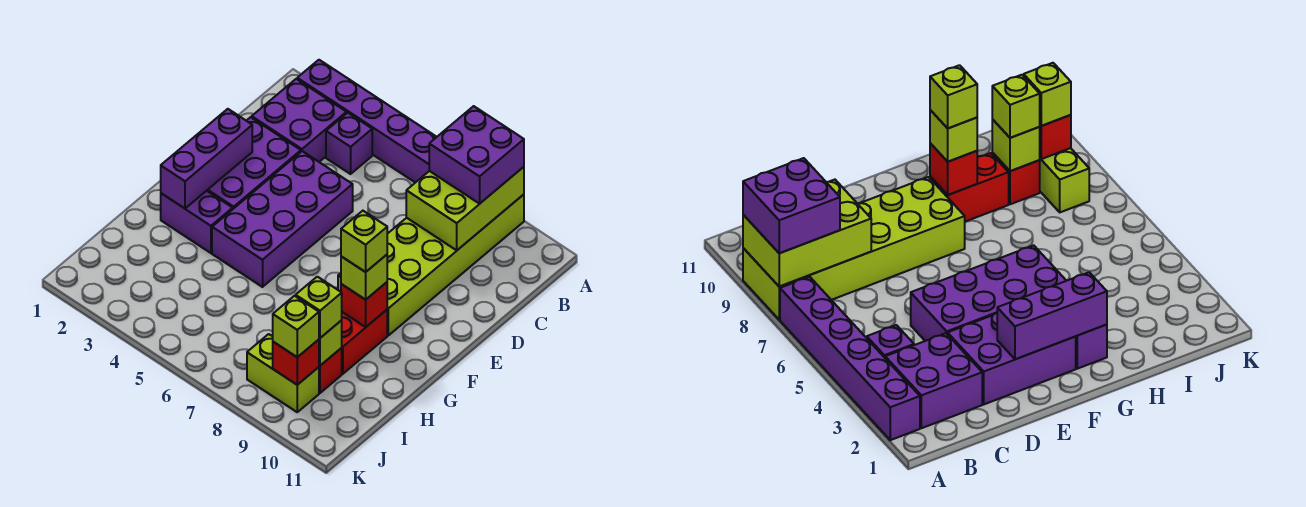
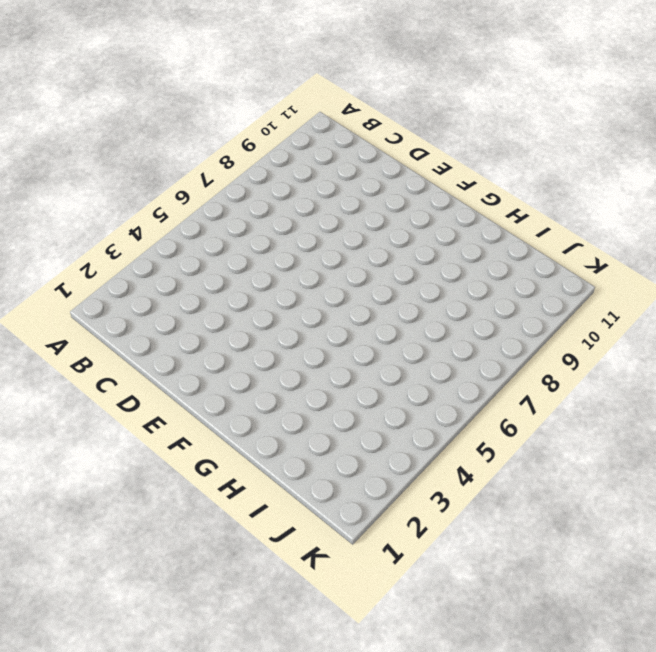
none -> purple 1x6 brick [297,60,436,183]
none -> lime 2x6 brick [338,194,524,335]
none -> purple 2x2 brick [252,79,347,162]

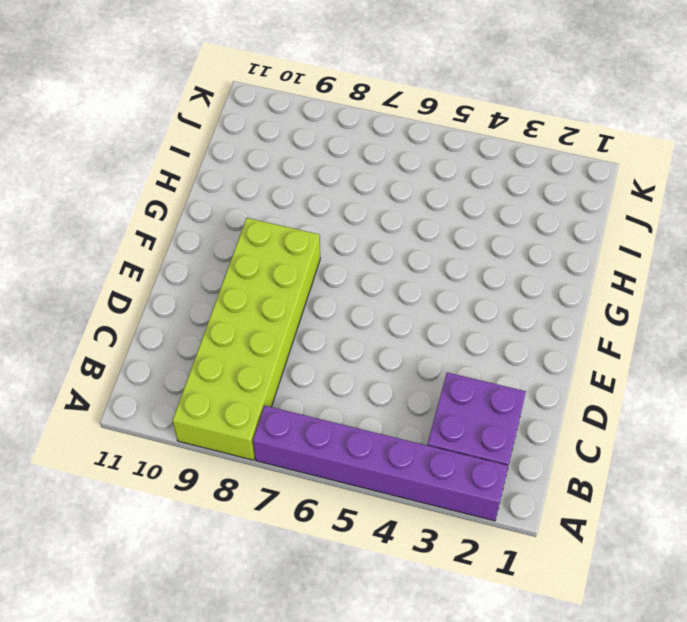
none -> purple 1x1 brick [326,113,372,174]
none -> purple 2x3 brick [207,117,301,209]
none -> purple 2x4 brick [212,151,353,287]

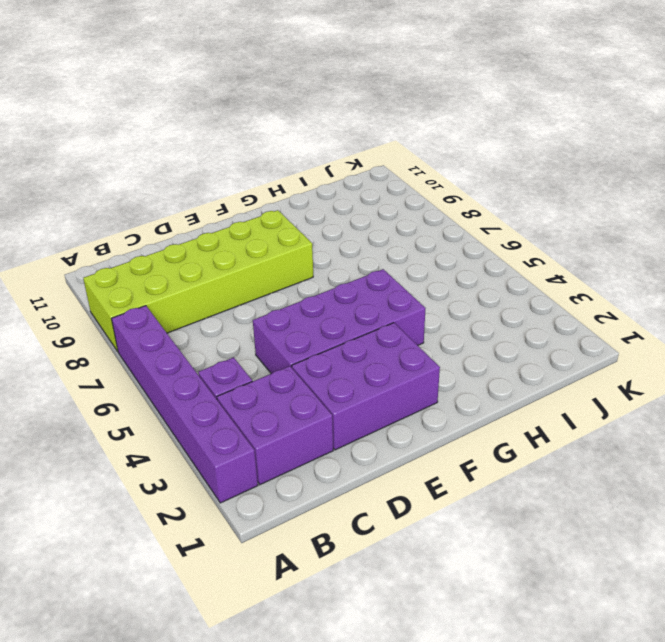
none -> purple 1x2 brick [161,191,233,253]
none -> red 1x2 brick [342,310,387,374]
none -> red 1x1 brick [319,348,342,393]

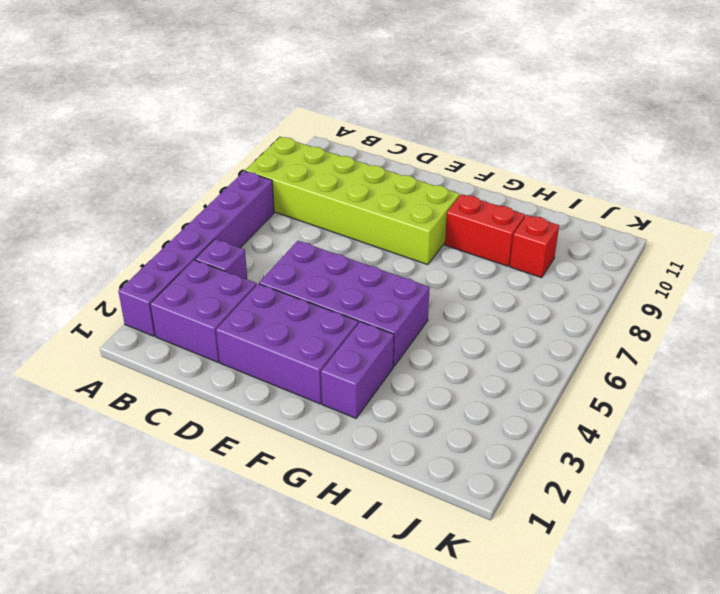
none -> lime 1x2 brick [247,334,319,412]
none -> lime 2x3 brick [406,167,524,250]
none -> purple 1x3 brick [161,109,252,208]

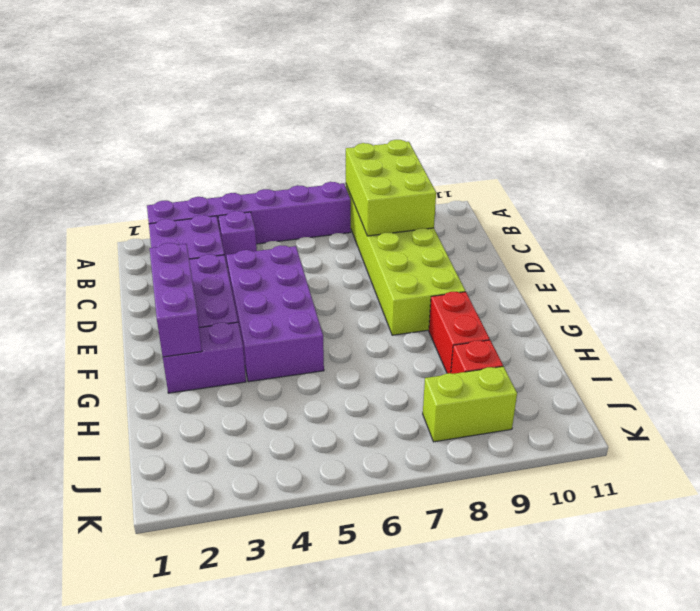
none -> red 1x1 brick [341,282,387,327]
none -> lime 1x1 brick [319,320,342,365]
none -> red 1x1 brick [273,340,319,385]

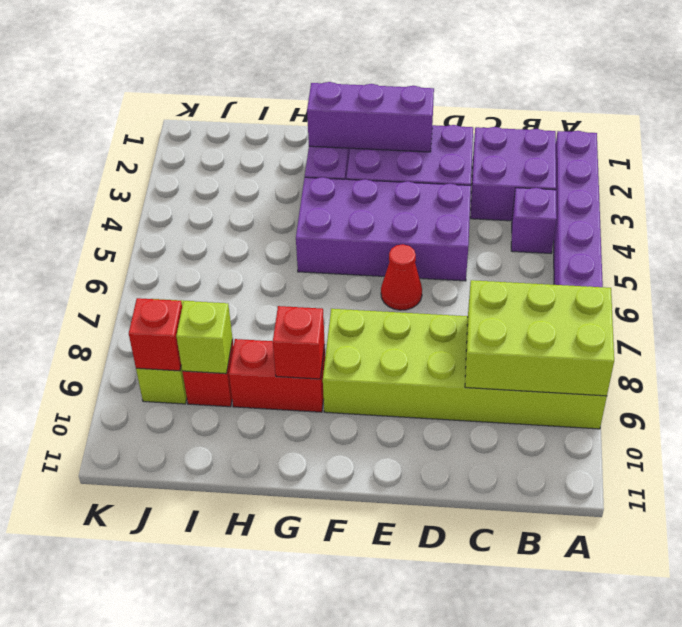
red 1x1 cone [381,244,422,310] -> none
none -> purple 2x2 brick [429,106,524,204]
none -> lime 1x1 brick [341,255,387,300]
none -> lime 1x1 brick [296,277,342,338]

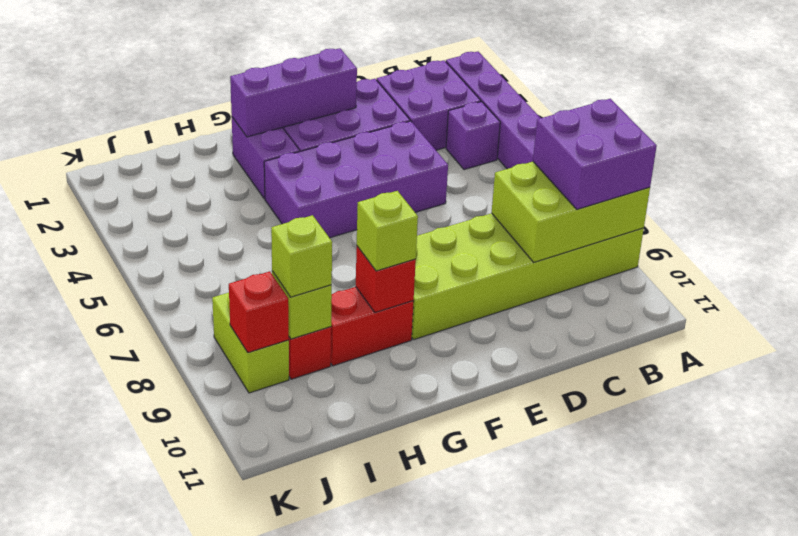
none -> lime 1x1 brick [273,296,319,357]
none -> lime 1x1 brick [341,211,387,272]

